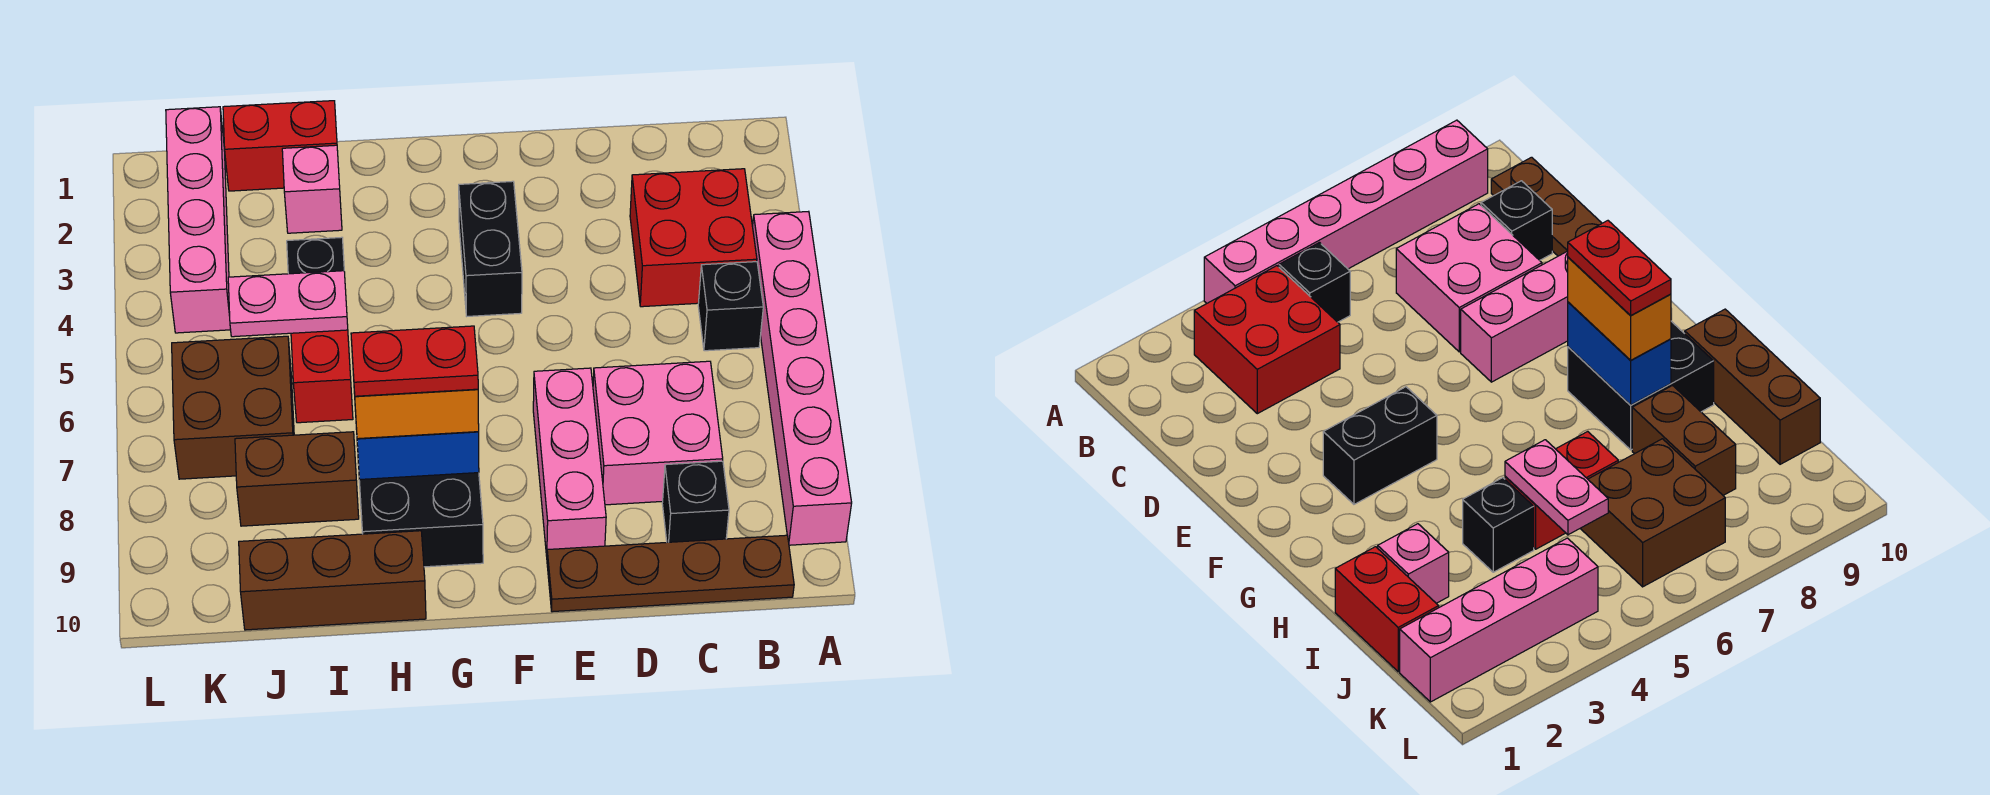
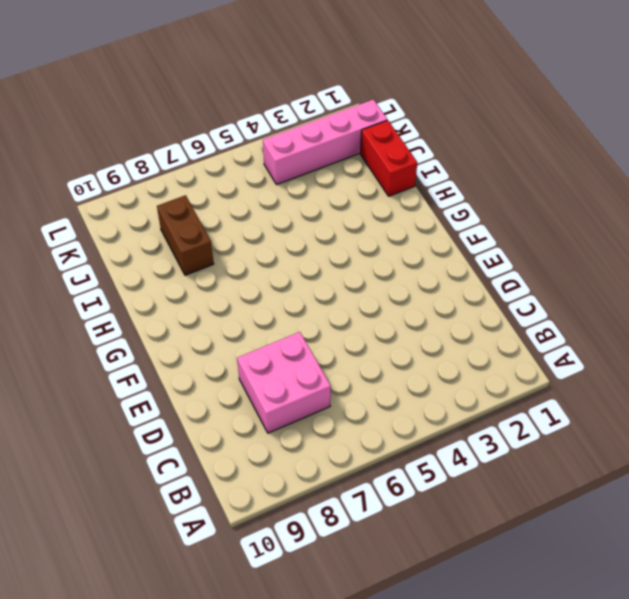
none -> pink 1x6 brick [753,211,852,545]
none -> red 2x2 brick [630,169,757,307]
none -> black 1x1 brick [698,262,763,351]

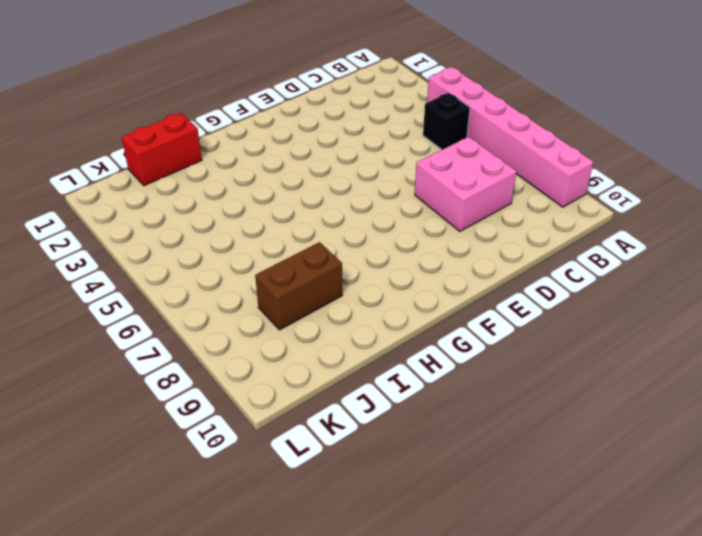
none -> red 2x2 brick [630,169,757,307]
none -> brown 1x4 plate [547,535,794,612]
none -> black 1x1 brick [662,461,729,542]

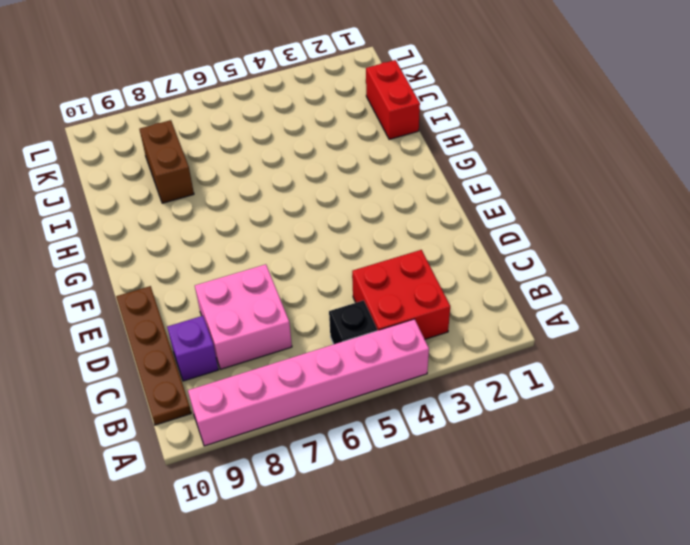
purple 1x1 brick [167,316,218,381] -> black 1x1 brick [662,461,729,542]
none -> pink 1x3 brick [533,368,606,556]
none -> black 1x2 brick [459,181,522,316]
none -> black 2x2 brick [359,473,483,567]

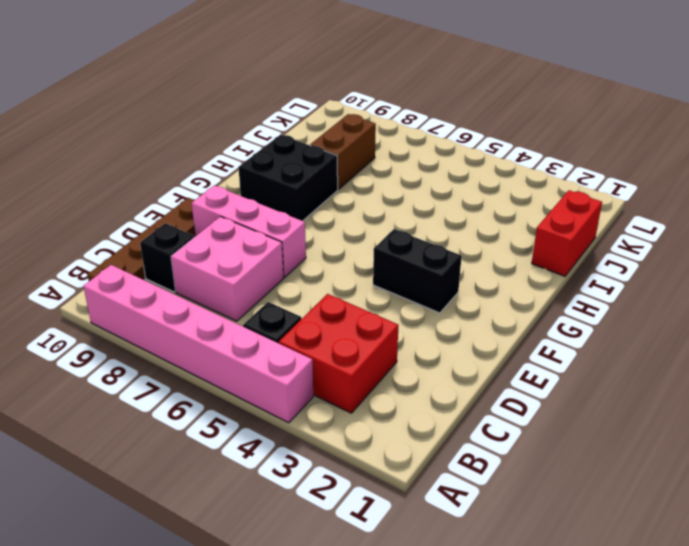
none -> brown 1x3 brick [239,531,426,630]
none -> pink 1x1 brick [282,145,342,233]
none -> black 1x1 brick [287,237,344,274]

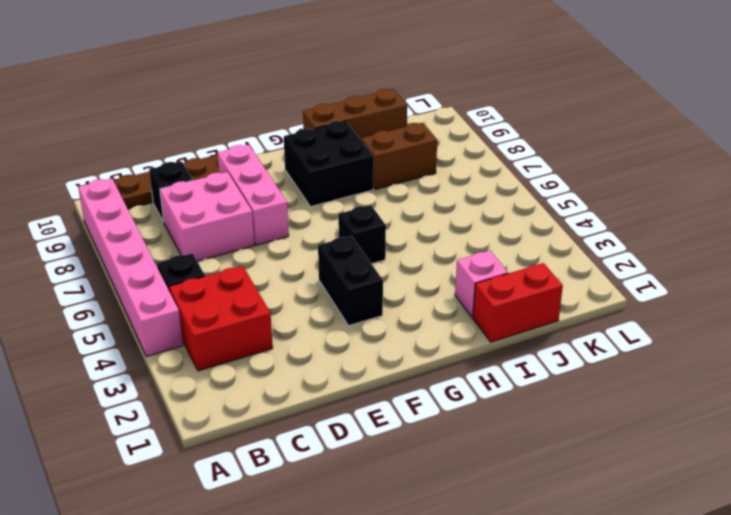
black 1x1 brick [338,205,386,264] -> black 1x1 brick moved to [287,237,344,274]
none -> red 1x2 brick [291,330,353,423]
none -> brown 2x2 brick [172,336,294,479]
none -> pink 1x4 brick [166,107,231,333]

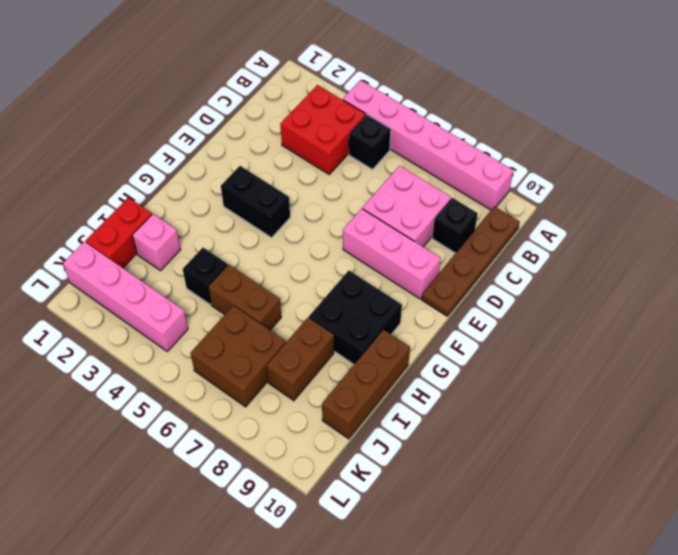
brown 1x2 brick [208,264,281,330] -> red 1x2 brick [291,330,353,423]
none -> blue 1x2 brick [357,432,479,480]
none -> pink 1x2 plate [228,271,348,337]
none -> orange 1x2 brick [353,375,479,439]

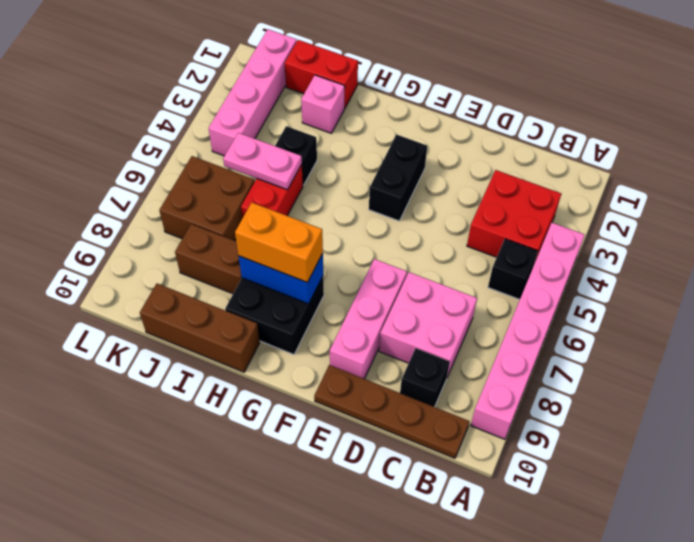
none -> red 1x2 plate [351,326,478,396]

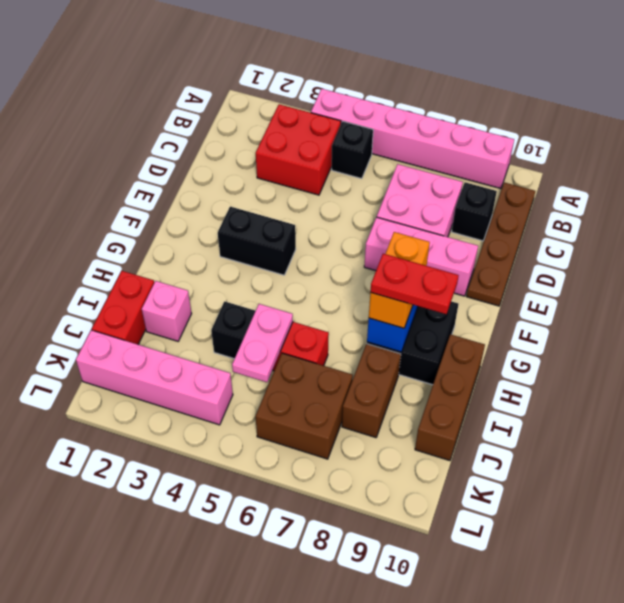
red 1x2 plate [371,254,459,314] -> red 1x2 plate turned to [351,326,478,396]

